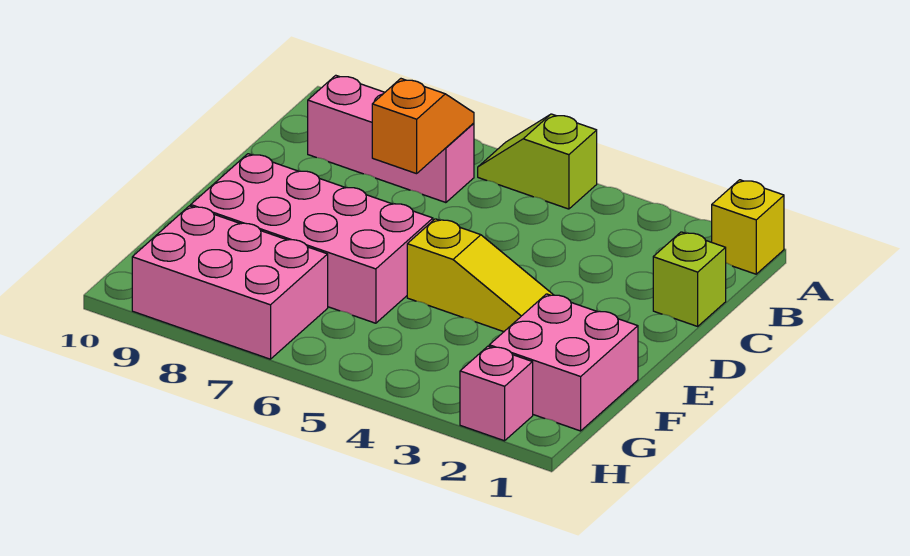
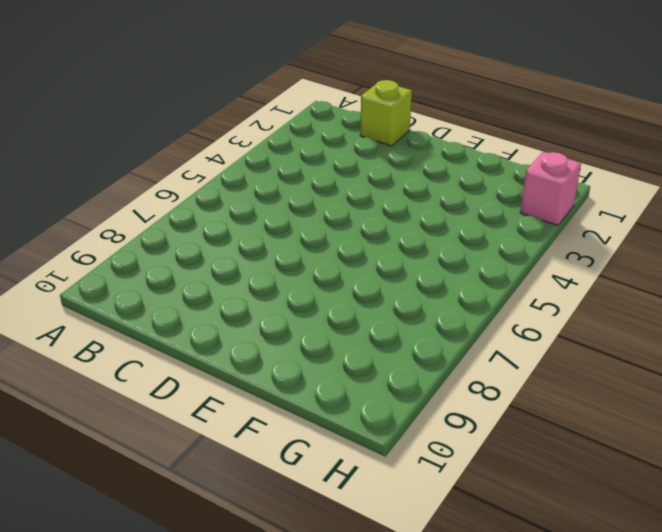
none -> yellow 1x1 brick [712,180,784,274]
none -> lime 1x2 slope [478,114,597,209]

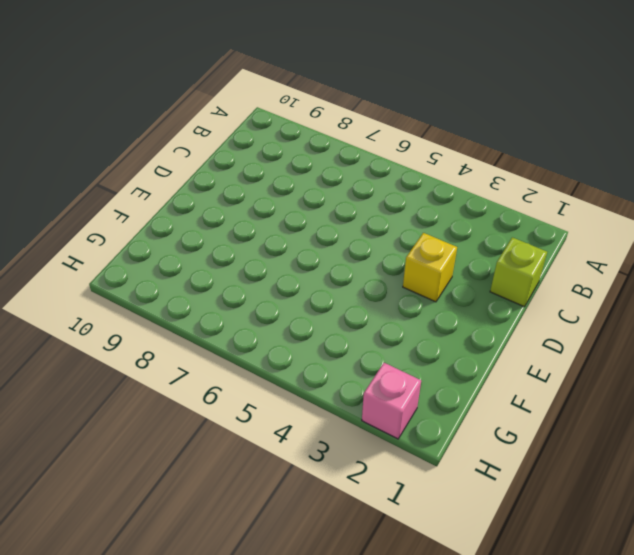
yellow 1x1 brick [403,233,457,302] -> yellow 1x1 brick moved to [712,180,784,274]
none -> lime 1x2 slope [478,114,597,209]
none -> pink 1x3 brick [308,75,474,203]

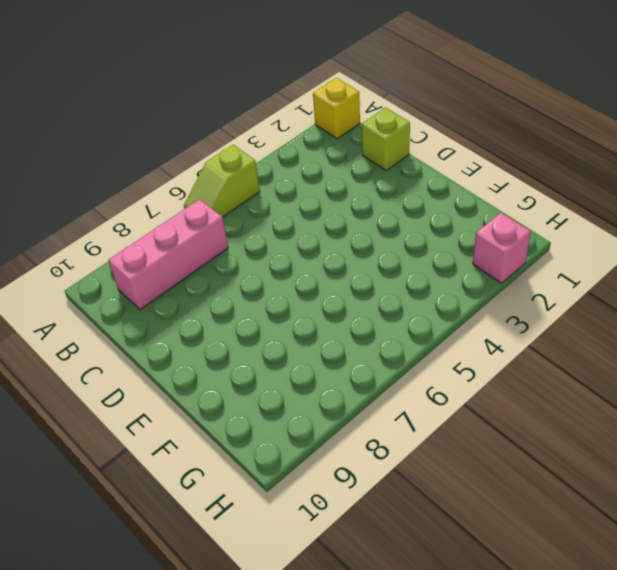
none -> yellow 1x3 slope [407,219,553,332]
none -> pink 2x4 brick [191,154,433,323]

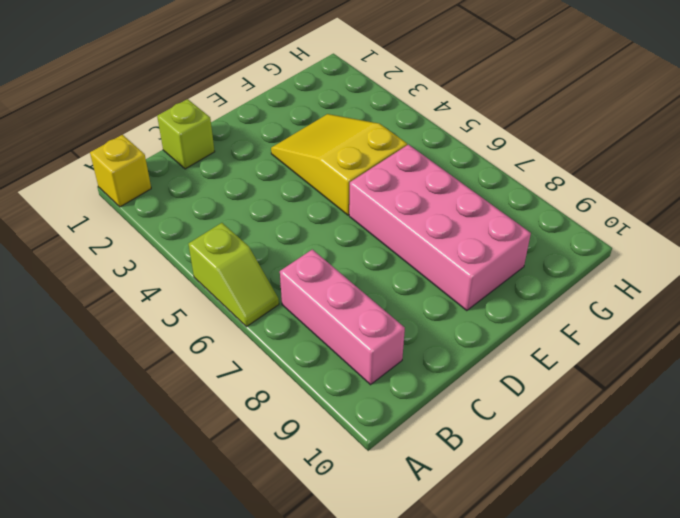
yellow 2x3 slope [271,114,407,215] -> yellow 1x3 slope [407,219,553,332]
none -> pink 2x2 brick [489,294,638,431]
none -> pink 2x3 brick [132,206,328,359]

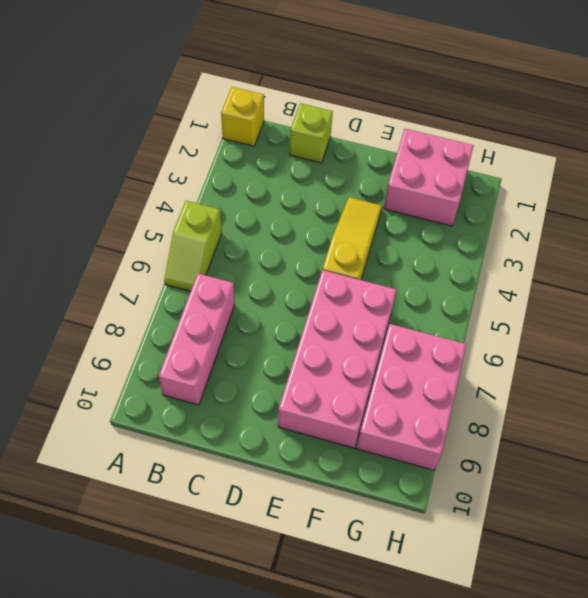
none -> pink 1x1 brick [460,346,533,441]
none -> orange 1x2 slope [372,79,474,174]

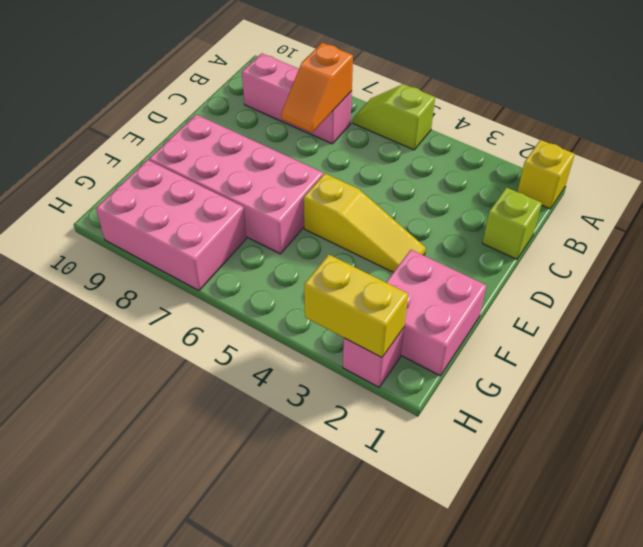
orange 1x2 slope [281,43,353,132] -> orange 1x2 slope turned to [372,79,474,174]
yellow 1x2 brick [304,255,408,358] -> none

